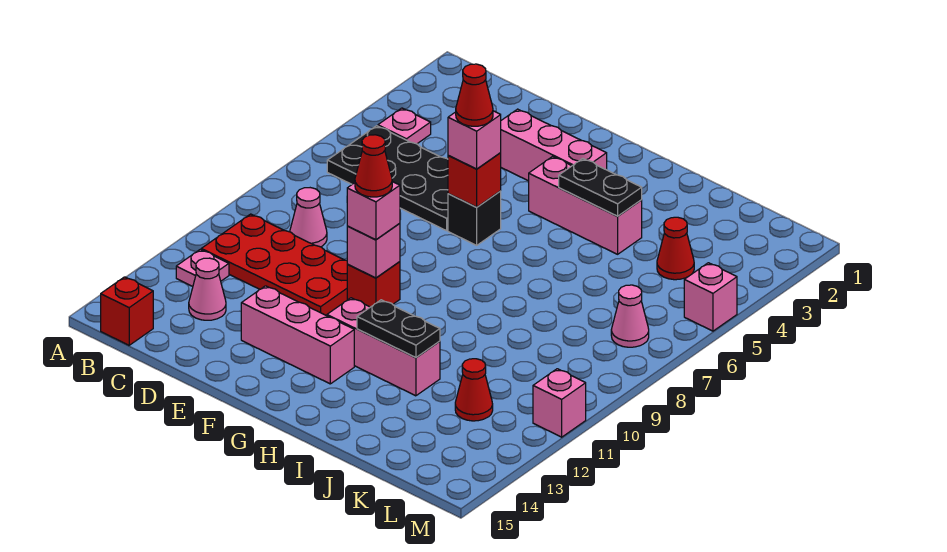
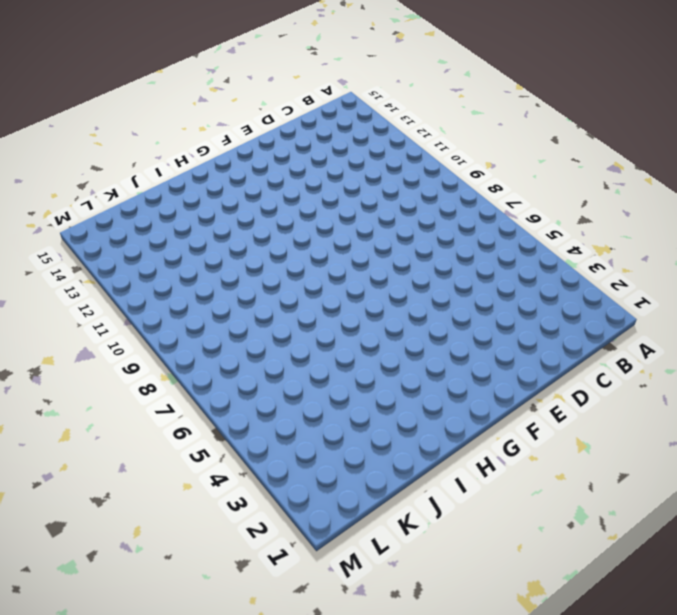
none -> pink 1x1 plate [378,108,431,144]
none -> black 2x4 plate [327,126,448,231]
none -> red 2x4 plate [201,214,348,315]

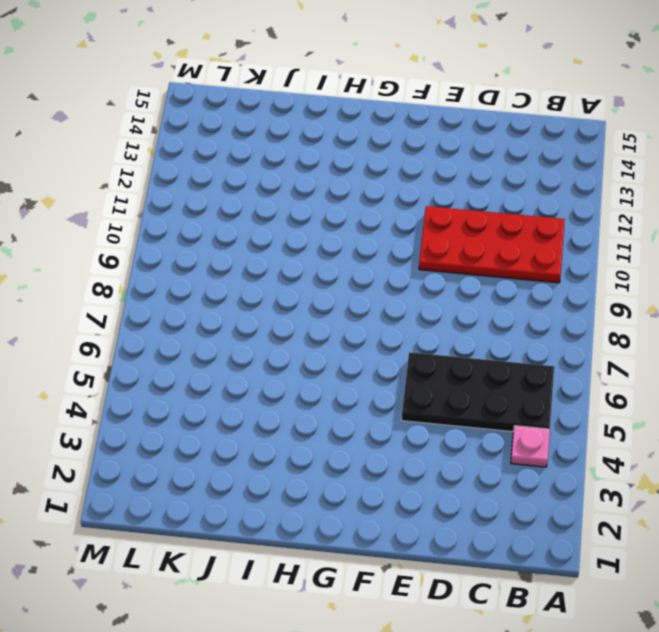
none -> pink 1x1 plate [176,249,229,286]
none -> red 1x1 brick [101,277,153,345]
none -> pink 1x1 cone [290,188,327,247]

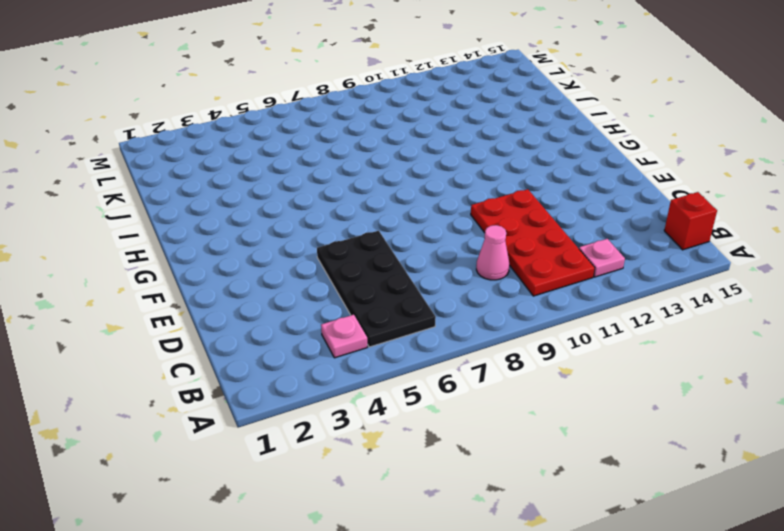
none -> pink 1x1 cone [189,258,226,320]
none -> pink 1x3 brick [501,109,607,181]
none -> pink 1x3 brick [241,286,354,384]

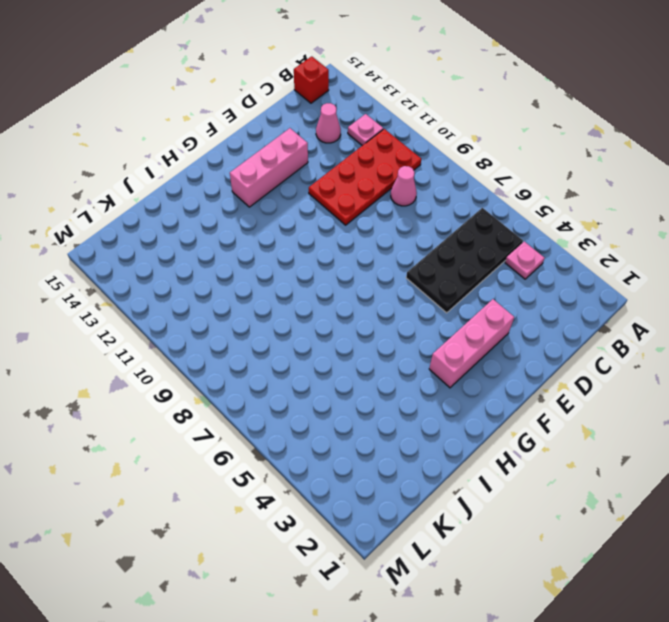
none -> black 1x1 brick [448,191,501,245]
none -> red 1x1 brick [347,262,400,307]
none -> pink 1x3 brick [529,156,642,254]

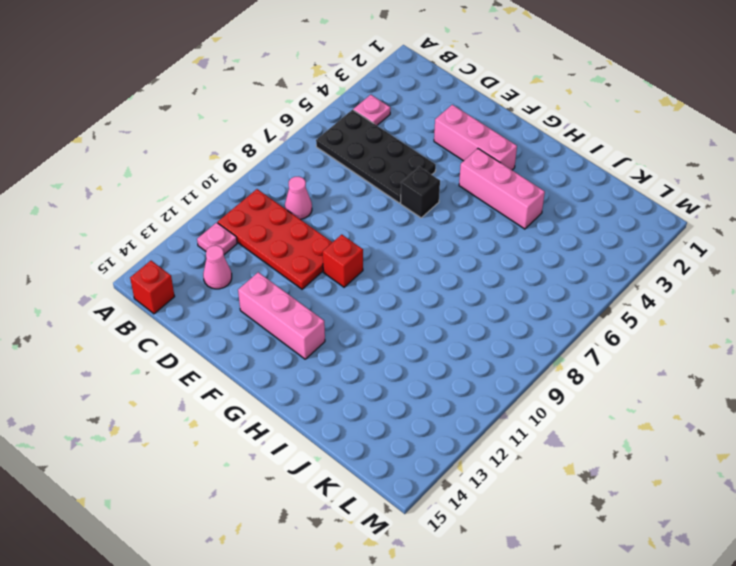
none -> pink 1x3 brick [327,298,440,396]
none -> red 1x1 cone [657,217,694,280]
none -> red 1x1 cone [455,359,493,421]

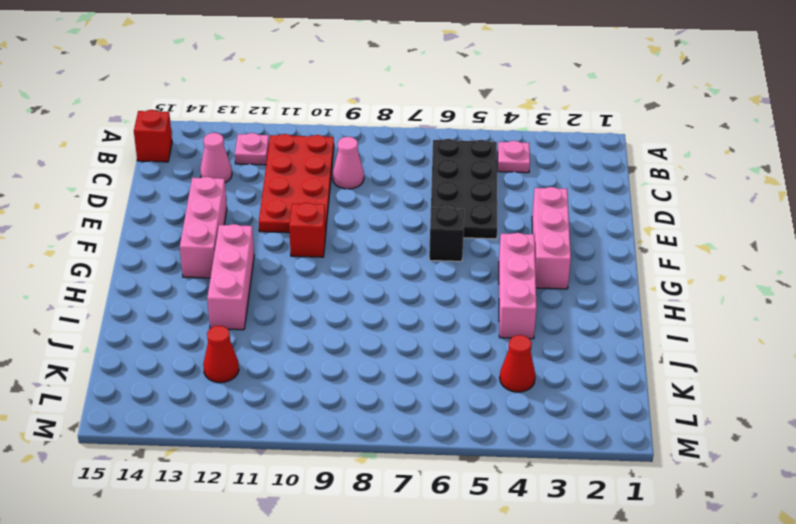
none -> pink 1x1 cone [611,285,649,347]
none -> pink 1x1 brick [684,263,737,331]
none -> pink 1x1 brick [533,369,586,437]

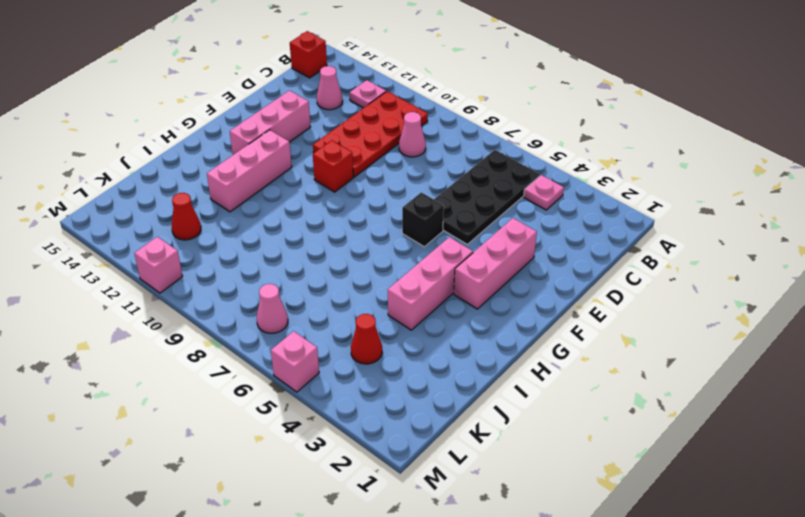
none -> red 1x1 brick [448,153,501,207]
none -> pink 1x1 brick [347,223,400,278]
none -> black 1x2 plate [559,159,642,216]

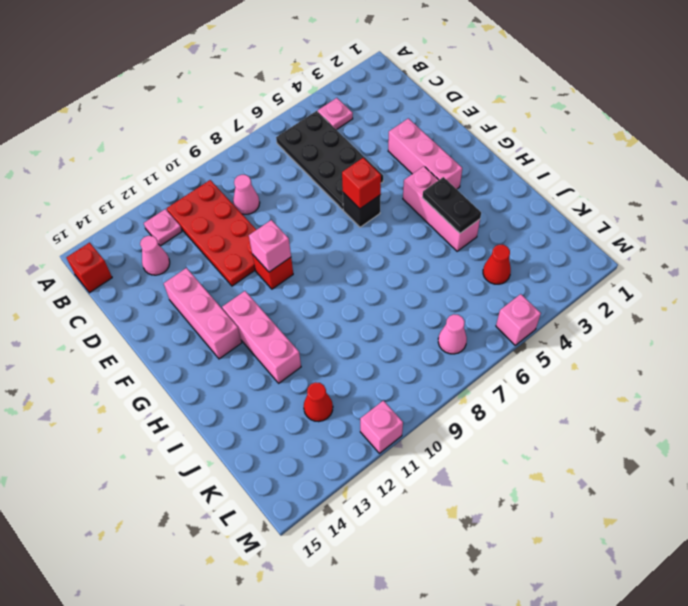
none -> black 1x2 plate [357,300,440,357]
none -> pink 1x1 brick [448,111,501,169]
none -> pink 1x1 brick [347,182,400,240]

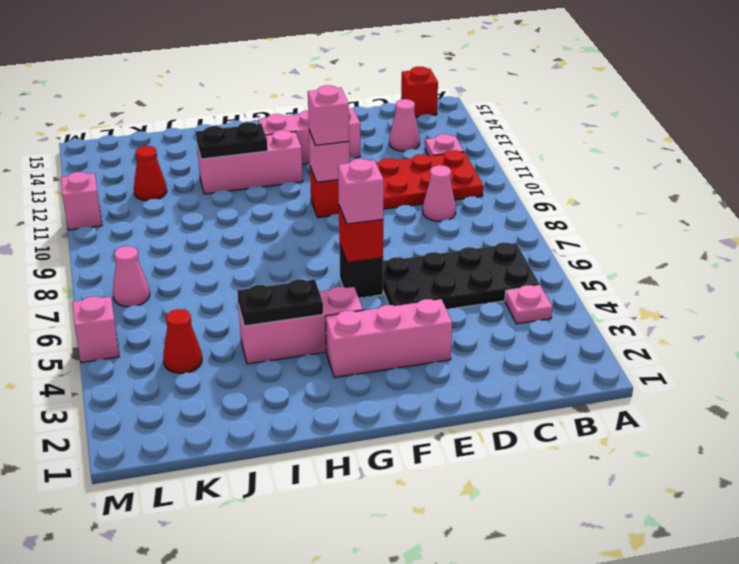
none -> red 1x1 cone [456,64,493,126]
none -> red 1x1 cone [355,135,392,197]

